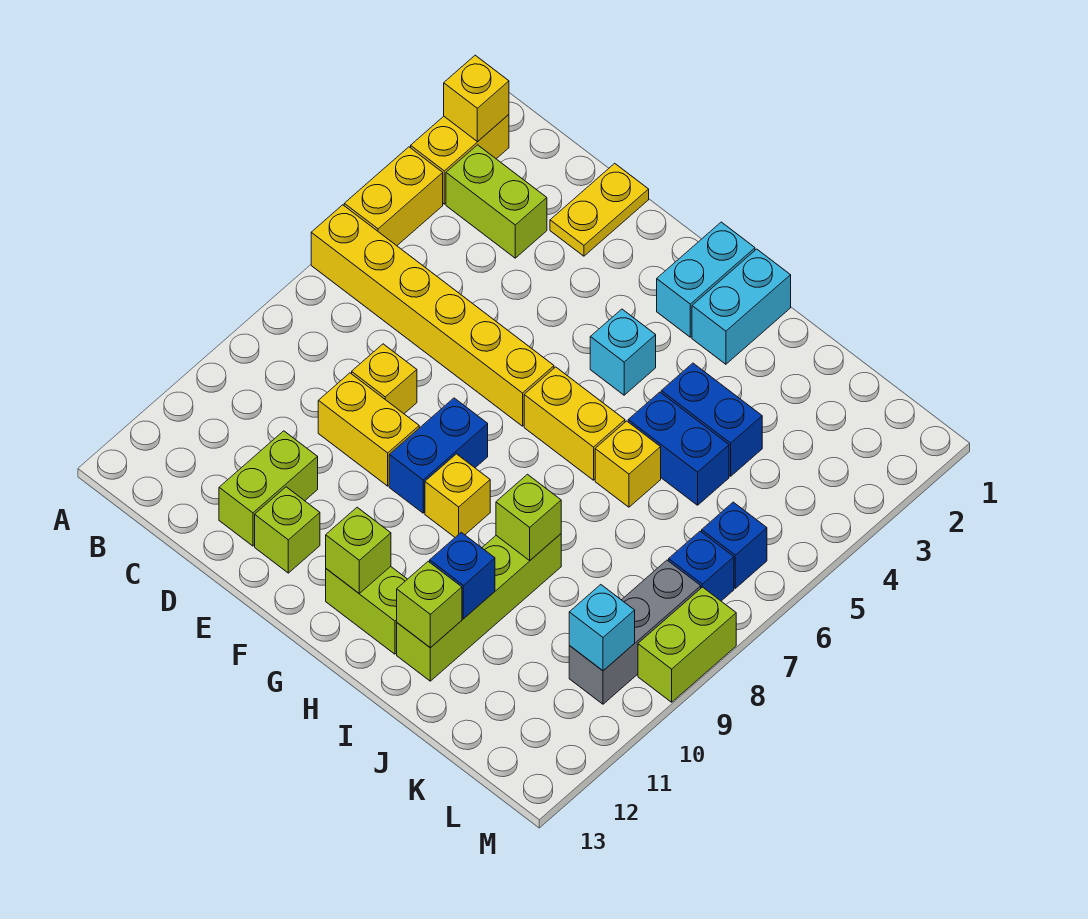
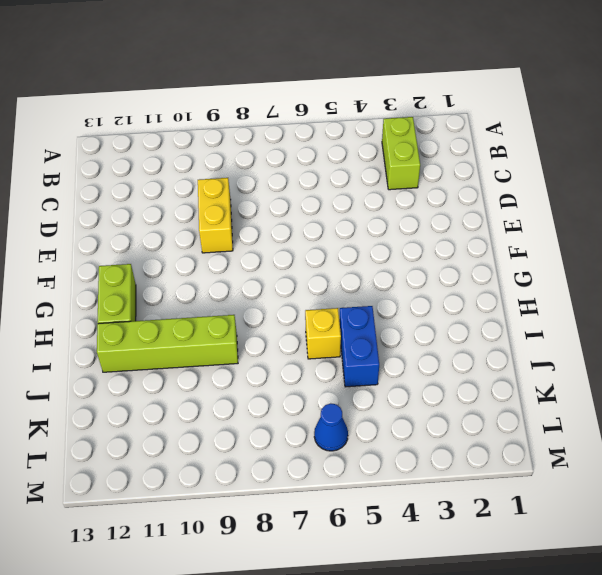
blue 1x1 cone [314,403,348,451] -> blue 1x1 brick [702,502,767,588]
none -> yellow 1x2 brick [411,115,509,204]
none -> yellow 1x2 brick [344,147,443,246]
none -> yellow 1x6 brick [311,205,554,426]
none -> yellow 1x2 plate [550,163,649,256]

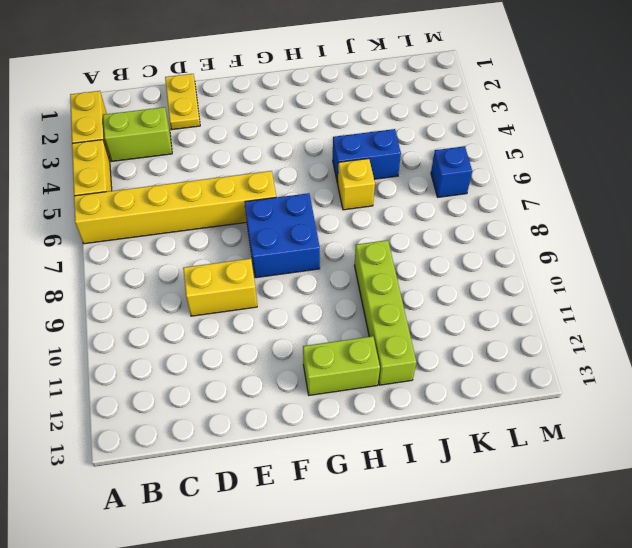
blue 2x2 brick [245,193,320,278] -> blue 1x2 brick [389,398,488,513]
none -> yellow 1x1 brick [352,344,417,414]
none -> lime 1x2 brick [219,431,318,546]
none -> lime 1x1 brick [255,487,320,573]
none -> cyan 1x2 brick [657,222,755,337]

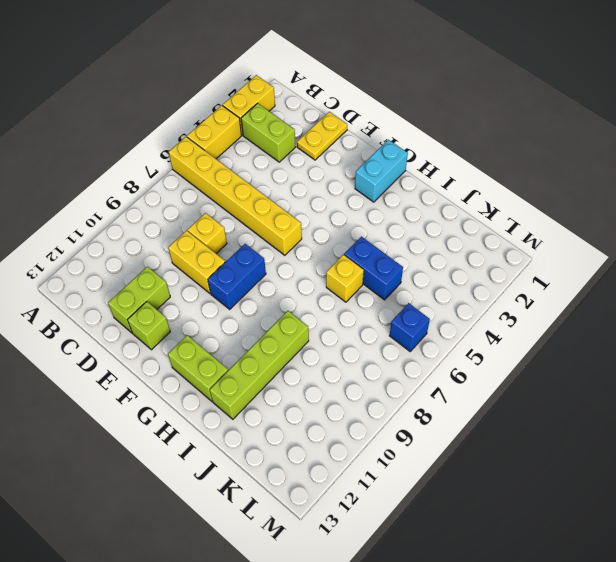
none -> cyan 1x1 brick [590,309,656,395]
none -> yellow 1x2 brick [524,367,625,480]
none -> yellow 1x1 brick [425,454,490,537]
none -> cyan 1x2 brick [692,249,791,364]

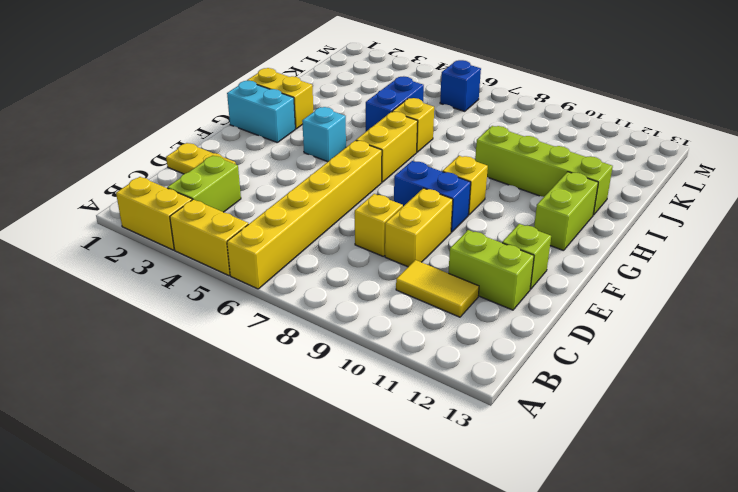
yellow 1x2 tile [396,260,479,317] -> none
yellow 1x2 brick [247,68,313,129] -> cyan 1x2 brick [692,249,791,364]
none -> blue 1x2 brick [661,363,762,476]
none -> blue 1x1 brick [669,531,734,601]
none -> grey 1x3 brick [569,560,701,704]
none -> lime 1x2 brick [638,587,736,702]

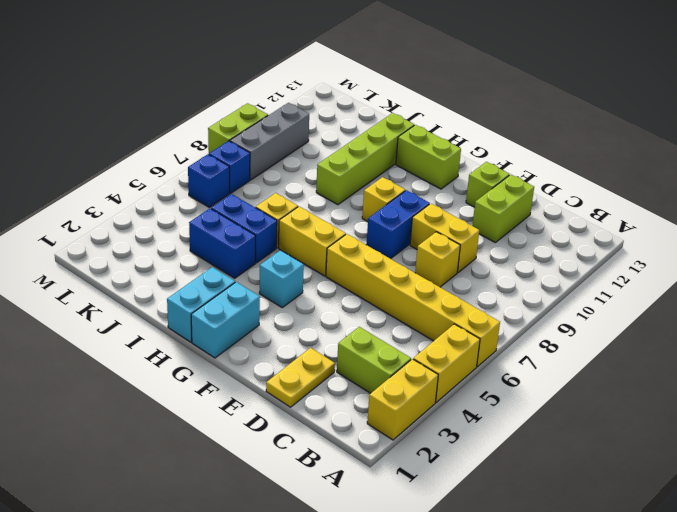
none -> yellow 1x1 brick [444,55,509,142]
none -> lime 1x1 brick [326,507,391,593]
none -> lime 1x1 brick [496,474,561,560]
none -> blue 1x1 brick [430,532,495,619]

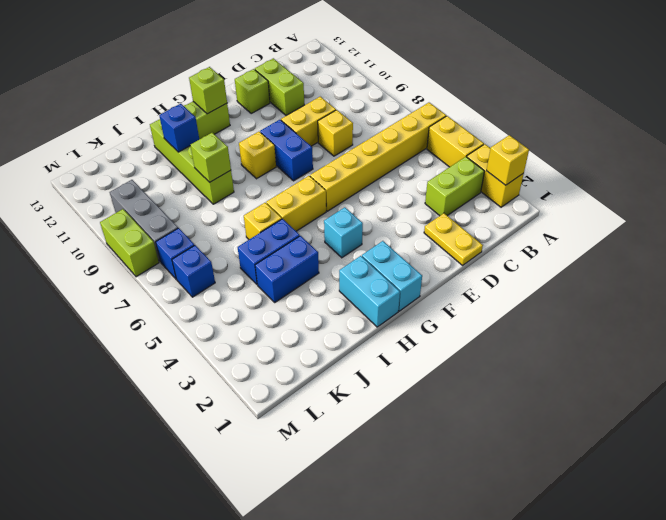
none -> lime 1x1 brick [397,561,462,648]
none -> cyan 1x1 brick [569,585,635,671]

